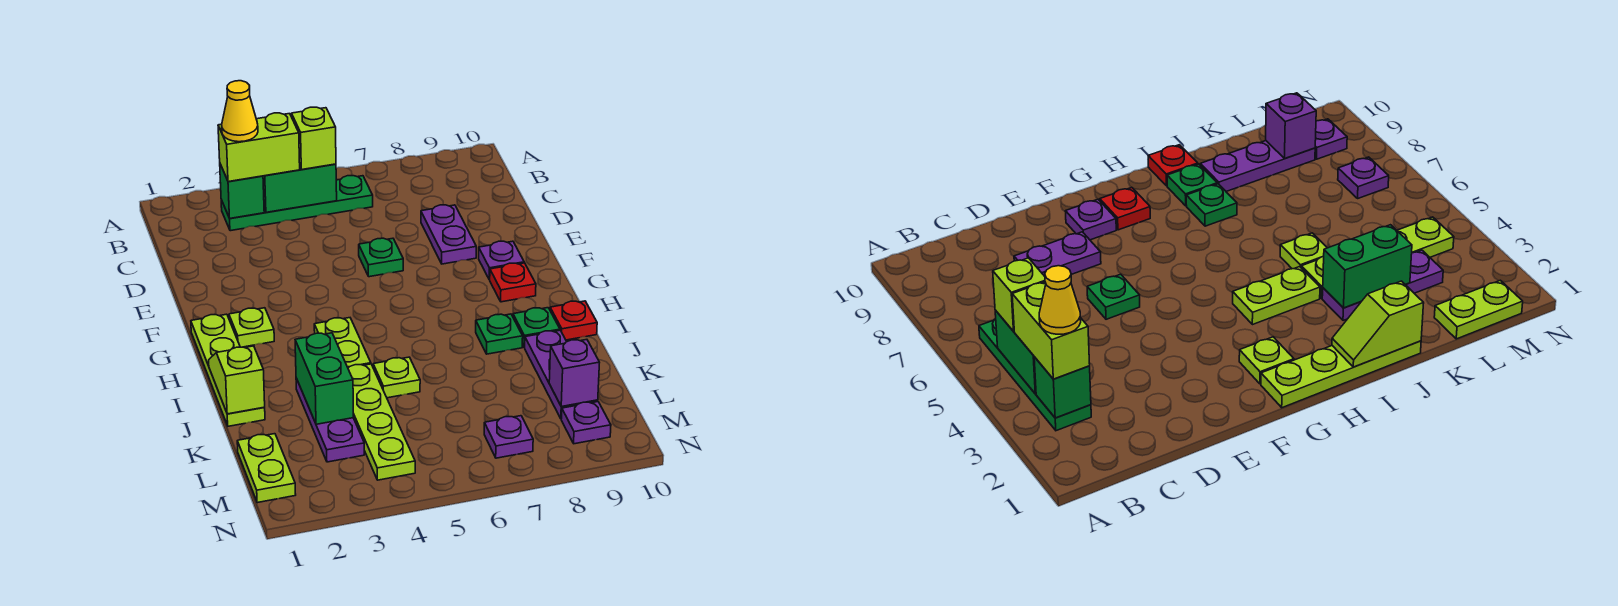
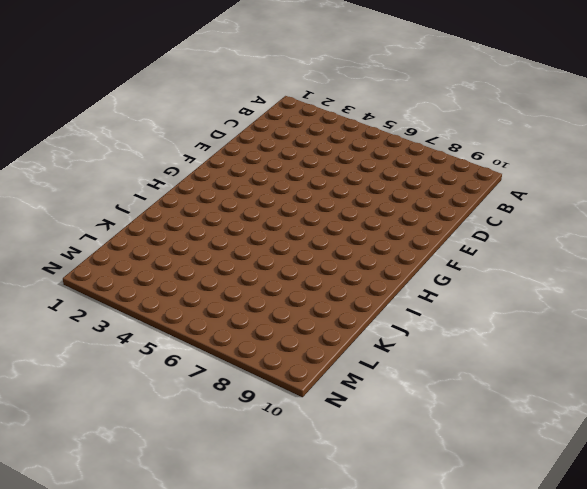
none -> green 1x4 plate [221,176,373,231]
none -> purple 1x2 plate [421,205,476,264]
none -> green 1x1 plate [359,238,403,277]

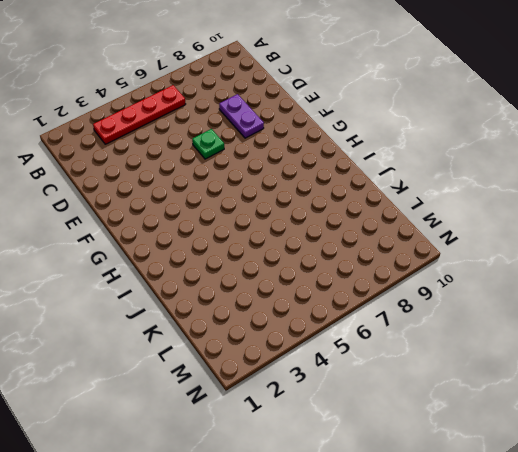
red 1x4 plate [93,85,186,144] -> green 1x4 plate [221,176,373,231]
none -> purple 1x1 plate [479,241,524,279]
none -> lime 1x4 plate [191,314,265,426]
none -> lime 1x1 plate [229,308,274,347]

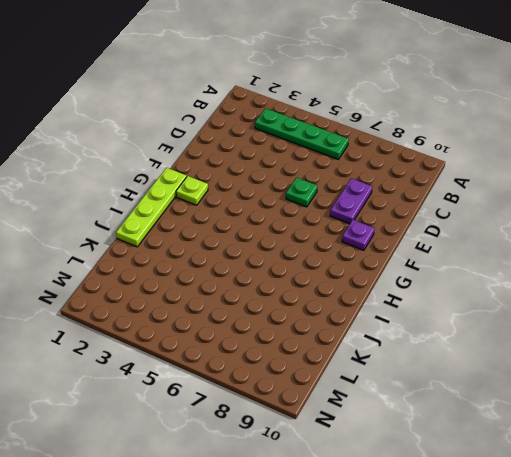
none -> red 1x1 plate [489,263,536,302]
none -> lime 1x2 plate [314,318,371,368]
none -> green 1x1 plate [476,314,523,354]

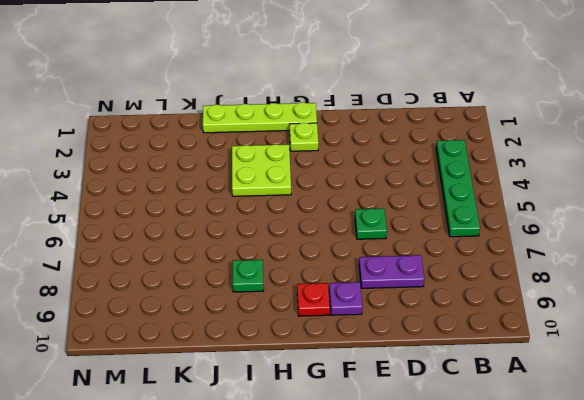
lime 2x2 plate [232,144,291,196] -> lime 1x2 plate [314,318,371,368]
none -> green 1x1 plate [513,308,560,348]
none -> red 1x1 plate [550,301,597,340]
none -> purple 1x3 plate [296,378,364,462]

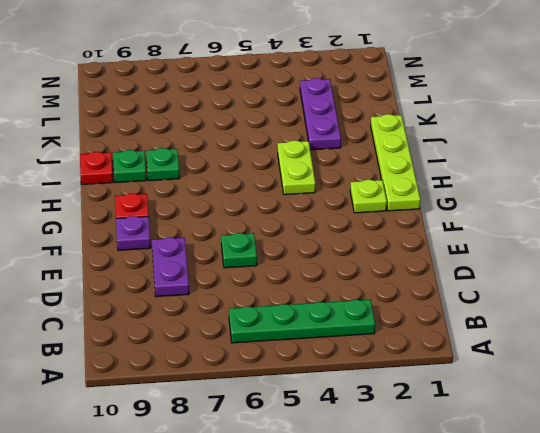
none -> lime 1x4 plate [348,364,415,480]
none -> lime 1x1 plate [373,357,420,398]
none -> purple 1x3 plate [525,330,598,419]

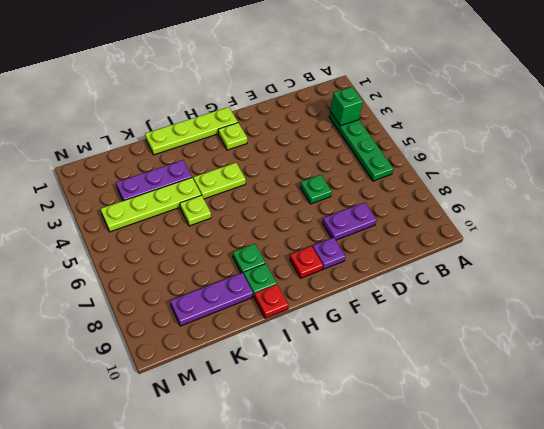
none -> lime 1x2 plate [237,434,296,503]
none -> purple 1x1 plate [484,416,533,458]
none -> purple 1x1 plate [561,402,611,444]

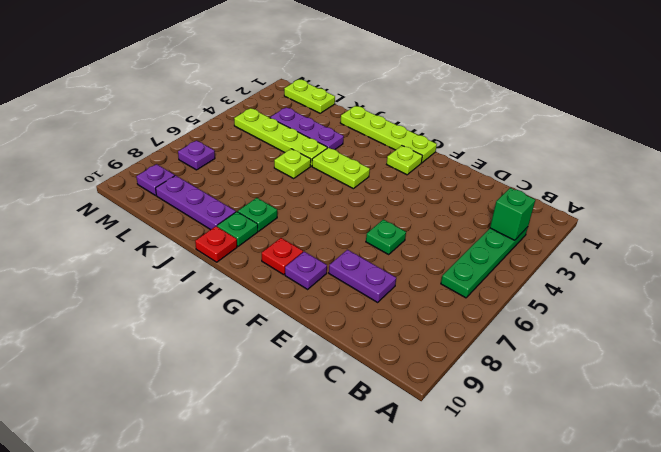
none -> green 1x2 brick [263,164,337,212]
none -> lime 1x2 slope [209,346,265,414]
none -> green 1x2 brick [295,333,354,424]

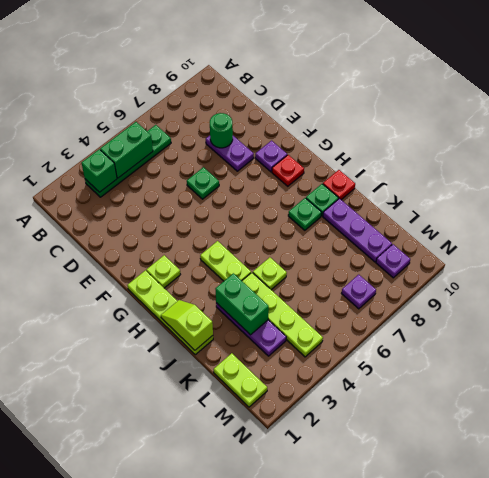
green 1x1 round brick [210,113,233,148] -> none
none -> purple 1x1 brick [549,339,600,407]
none -> lime 1x2 brick [218,113,300,182]
none -> lime 1x1 brick [292,107,336,169]

